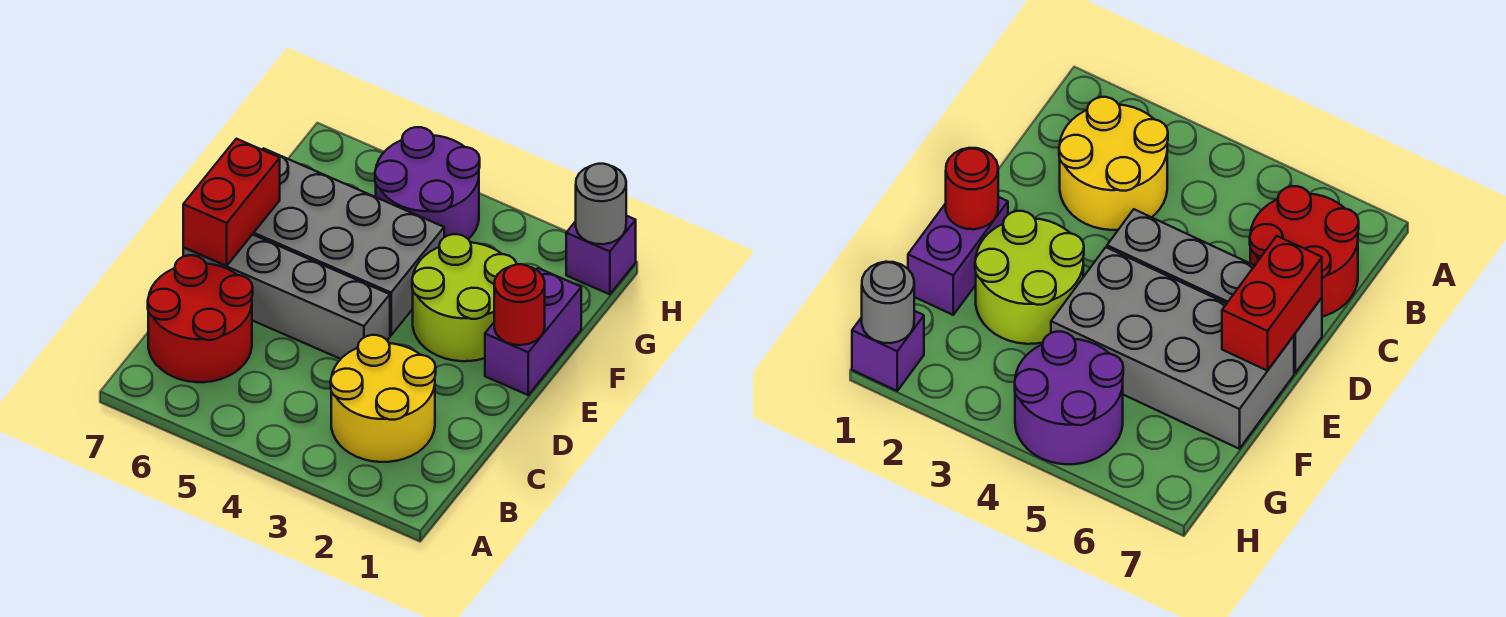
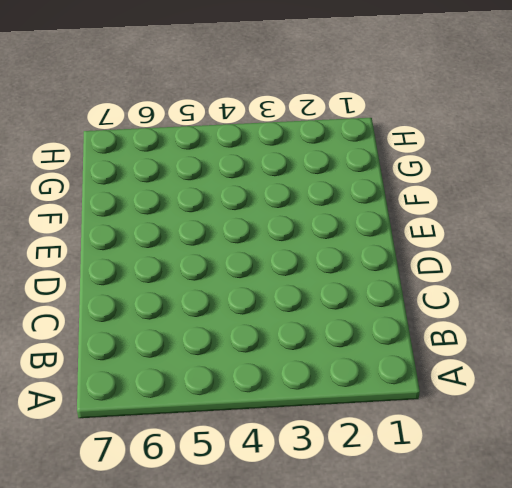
none -> yellow 2x2 round brick [331,335,436,462]
none -> red 2x2 round brick [148,255,253,382]

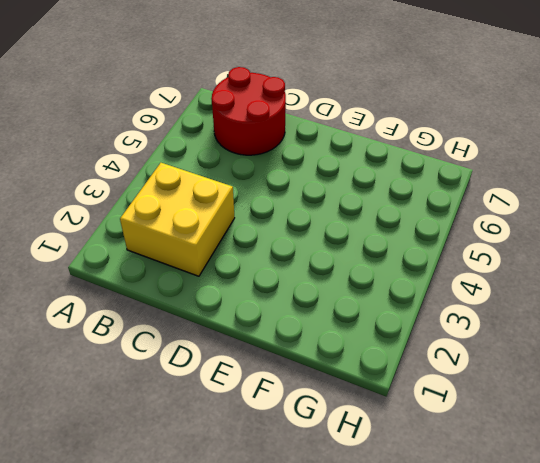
yellow 2x2 brick [120,163,234,276] -> yellow 2x2 round brick [331,335,436,462]
none -> grey 1x4 brick [183,234,390,359]
none -> purple 1x2 brick [485,268,581,395]

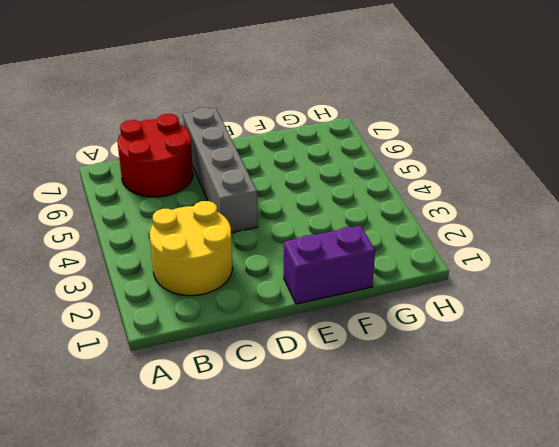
none -> lime 2x2 round brick [412,234,517,361]
none -> grey 2x4 brick [253,148,444,335]

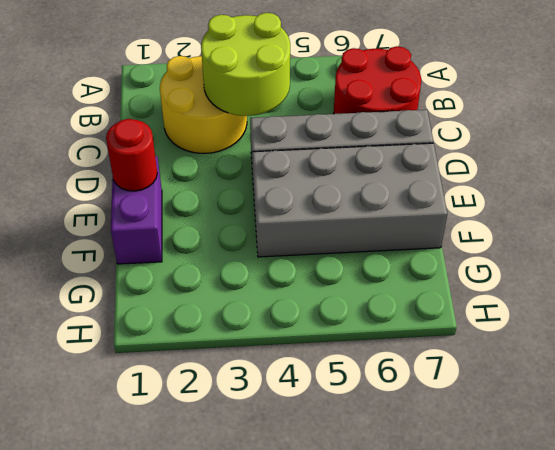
lime 2x2 round brick [201,13,290,116] -> lime 2x2 round brick moved to [412,234,517,361]
none -> purple 2x2 round brick [375,127,480,239]
none -> purple 1x1 brick [566,216,636,294]

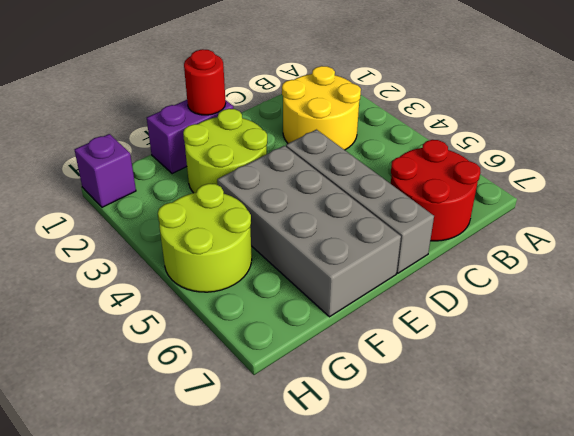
lime 2x2 round brick [158,184,252,292] -> purple 2x2 round brick [375,127,480,239]
none -> red 1x2 brick [183,139,280,266]
none -> grey 1x1 round brick [576,164,626,244]

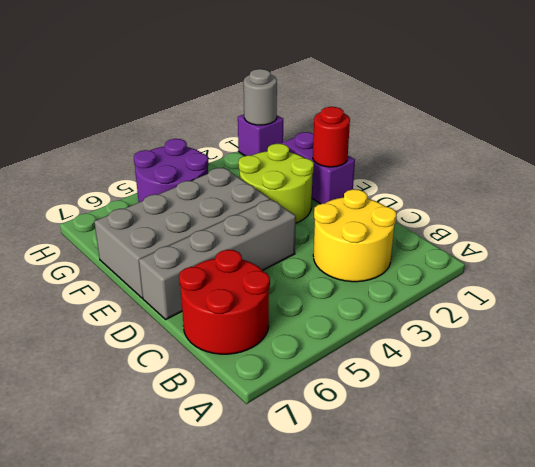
none -> red 1x2 brick [183,139,280,266]

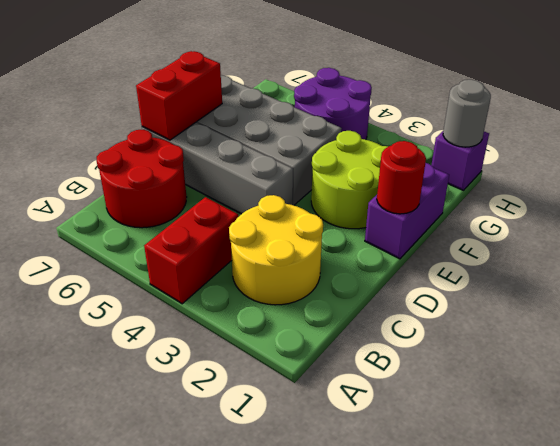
red 1x2 brick [144,197,238,304] -> none

